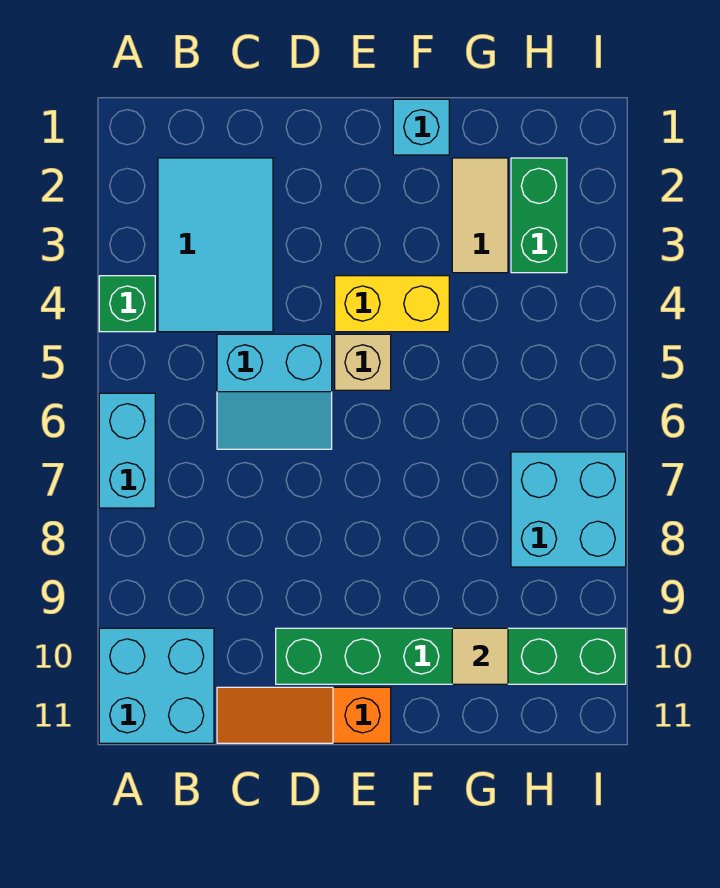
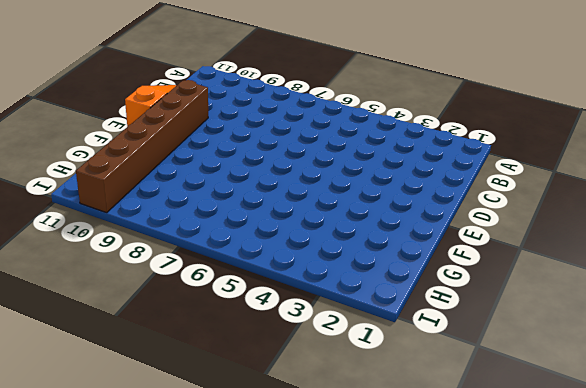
brown 1x6 brick [76,80,208,213] -> green 1x6 brick [276,628,626,684]
none -> green 1x1 brick [99,276,155,332]
none -> cyan 1x2 brick [99,393,155,508]
none -> cyan 2x2 brick [99,628,214,743]

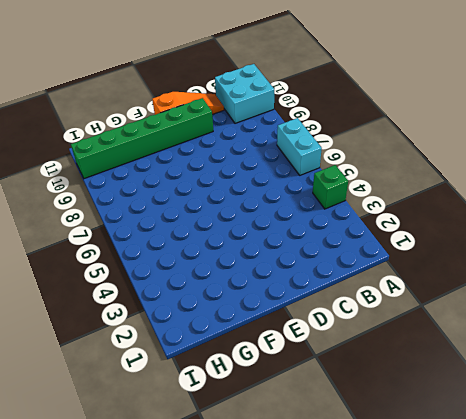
none -> cyan 2x3 tile [158,158,273,332]
none -> cyan 2x2 slope [217,334,332,449]
none -> yellow 1x2 brick [335,276,449,332]

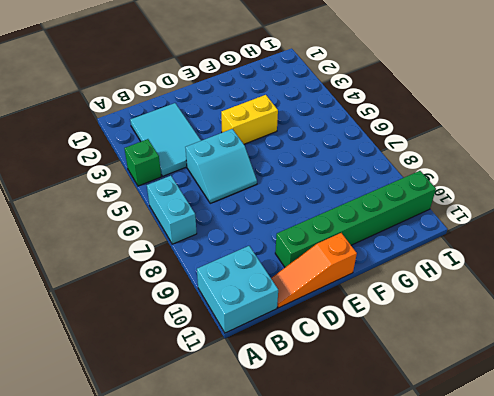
none -> tan 1x1 brick [335,334,391,390]
none -> cyan 1x1 brick [393,99,449,155]
none -> tan 1x2 tile [452,158,508,273]

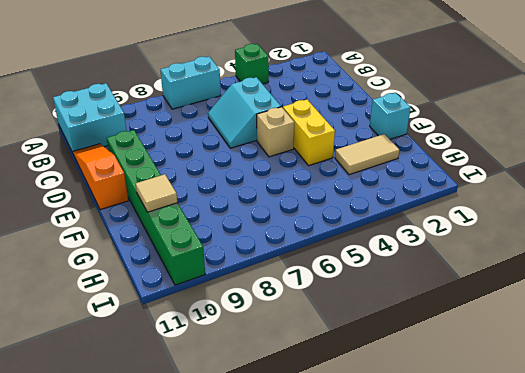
none -> cyan 2x3 tile [158,158,273,332]
none -> green 1x2 brick [511,158,567,273]
none -> cyan 2x2 brick [511,452,626,567]

